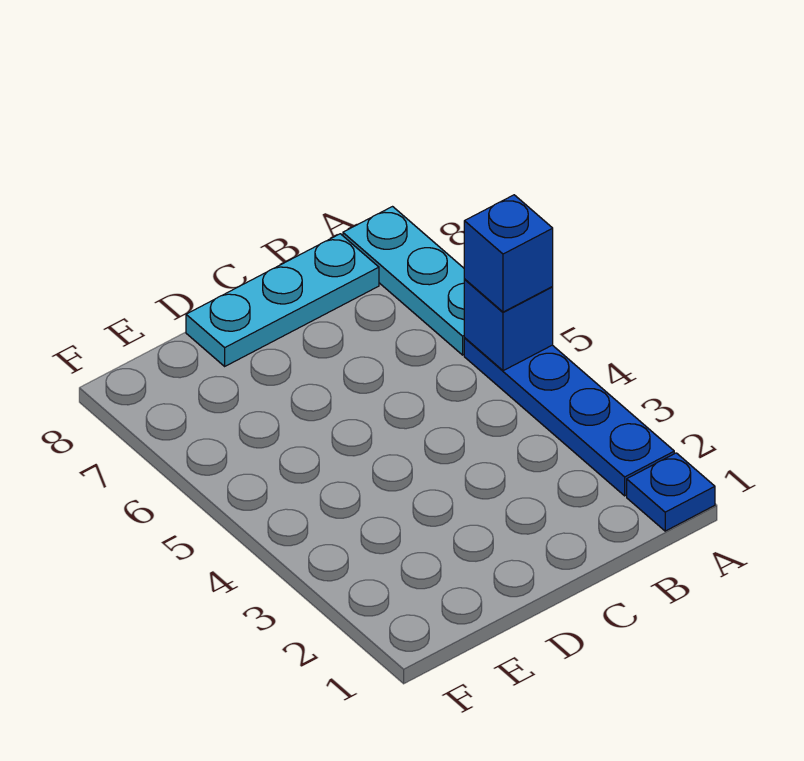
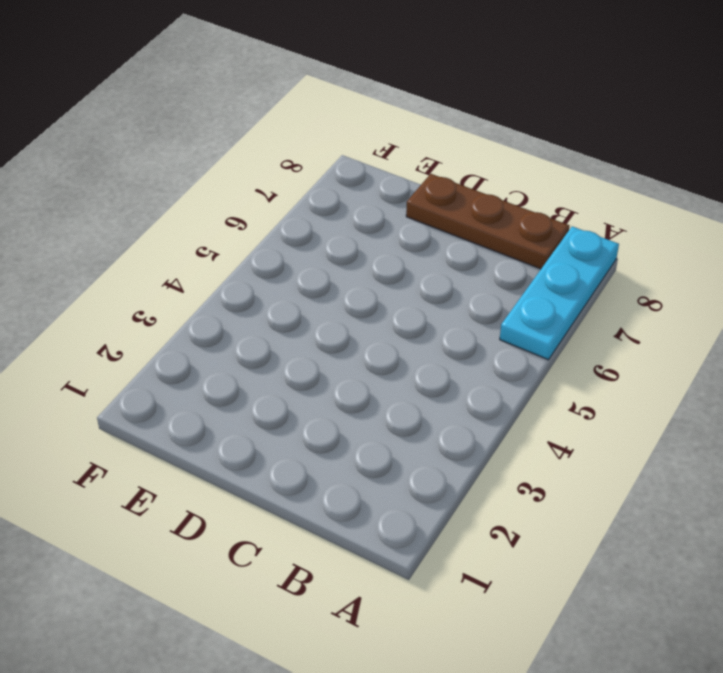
brown 1x3 plate [406,174,569,269] -> cyan 1x3 plate [186,234,379,366]
none -> blue 1x1 plate [627,453,715,531]
none -> blue 1x4 plate [464,338,674,496]

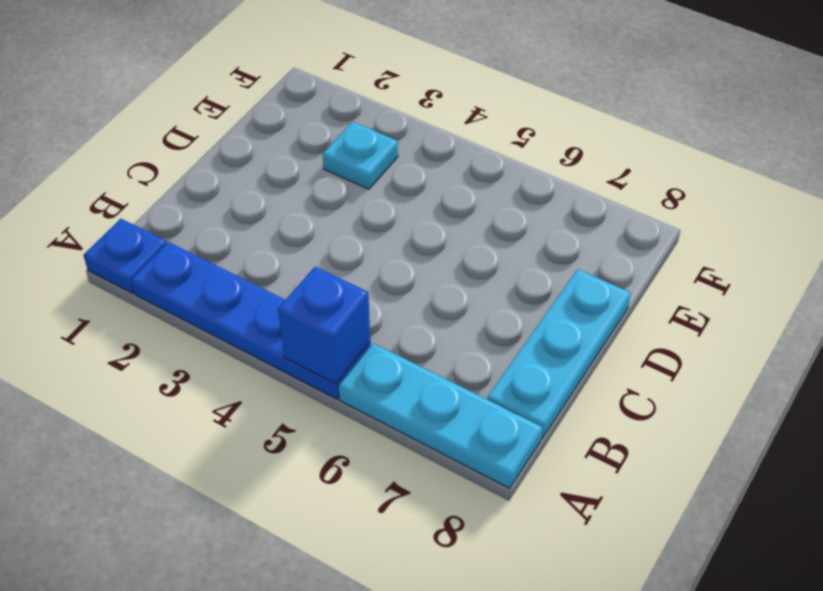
cyan 1x1 plate [323,122,398,189] -> none
none -> blue 1x1 brick [464,195,553,312]

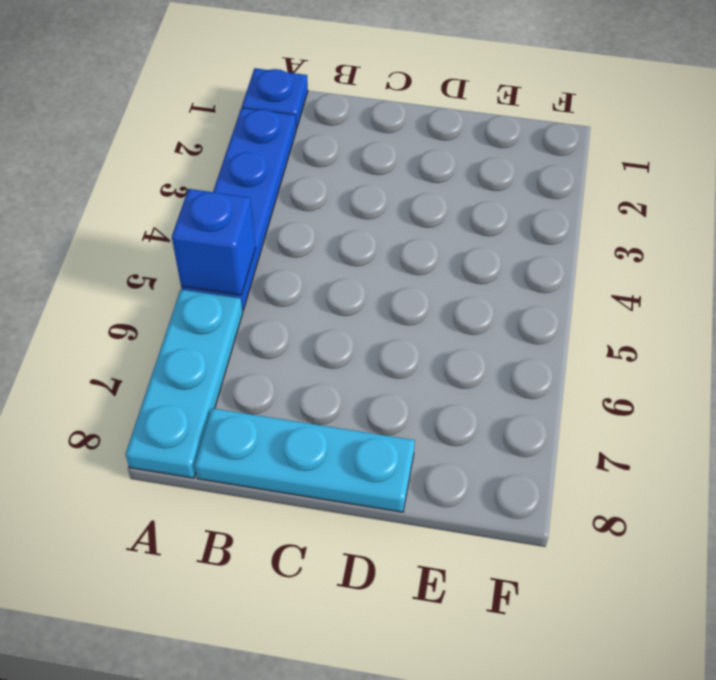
none -> blue 1x1 brick [464,195,553,312]

